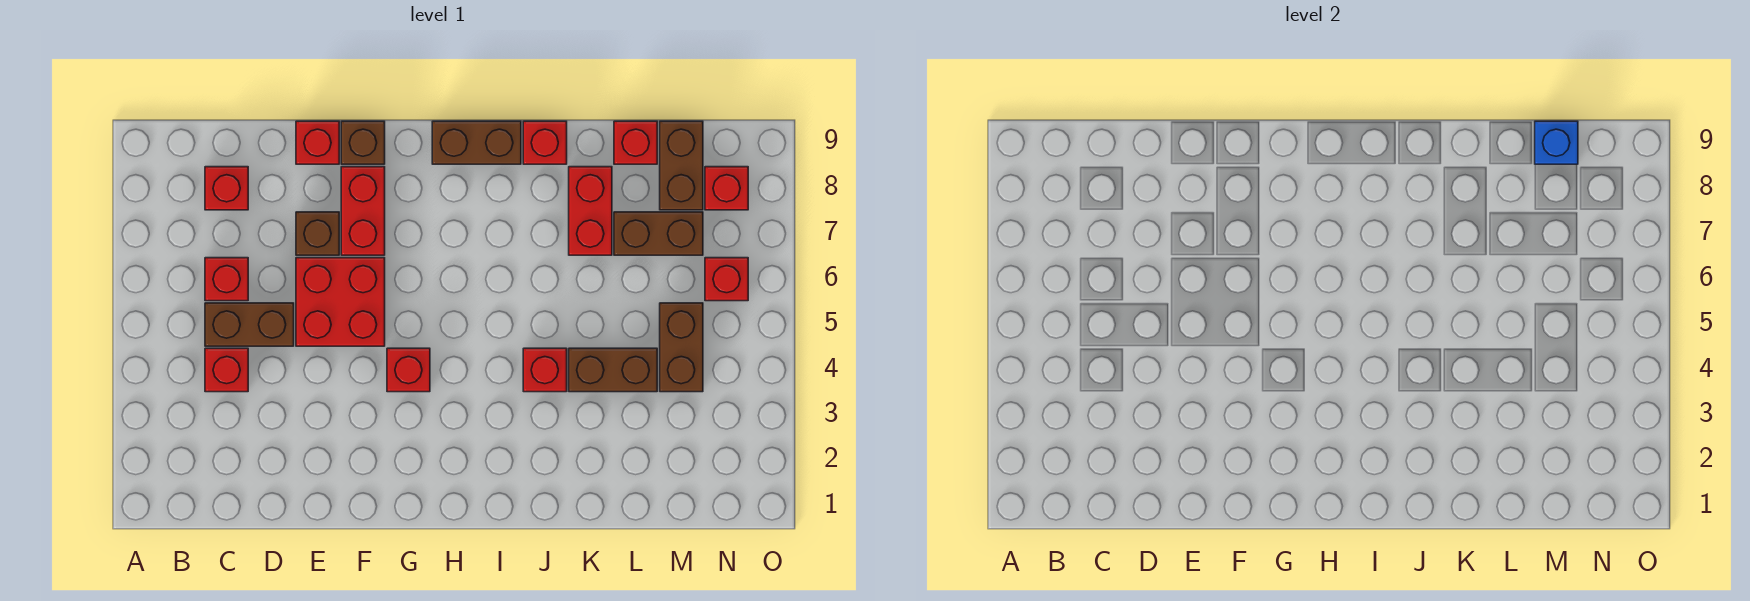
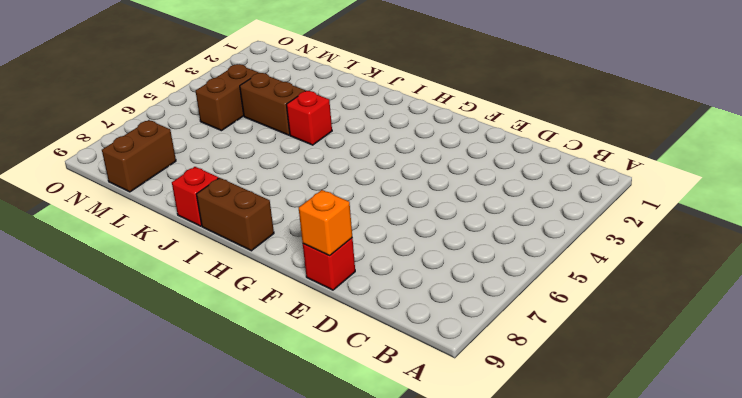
orange 1x1 brick [299,190,352,256] -> none
none -> red 1x1 brick [205,348,248,392]
none -> brown 1x2 brick [205,303,294,346]
none -> red 1x1 brick [205,258,248,301]

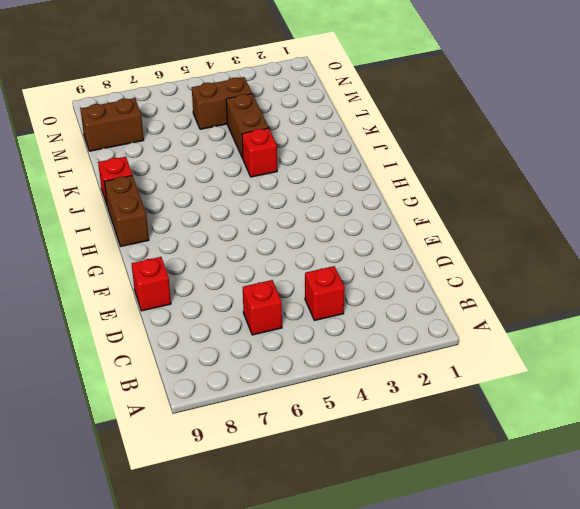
none -> brown 1x2 brick [205,303,294,346]
none -> red 1x1 brick [205,167,248,210]
none -> red 2x2 brick [296,258,385,346]

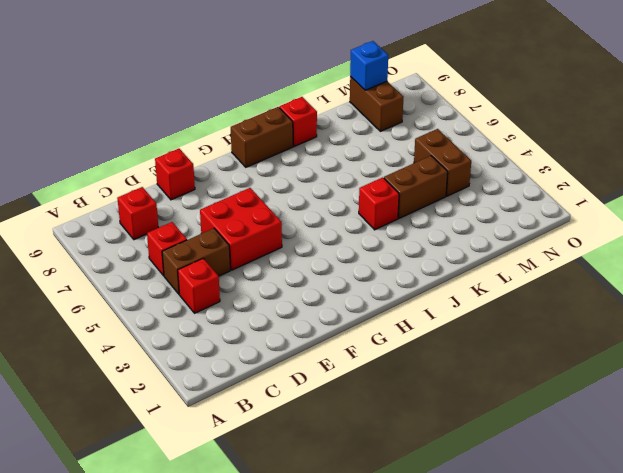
none -> brown 1x1 brick [296,212,339,255]
none -> red 1x2 brick [341,167,385,255]
none -> brown 1x1 brick [341,121,385,164]

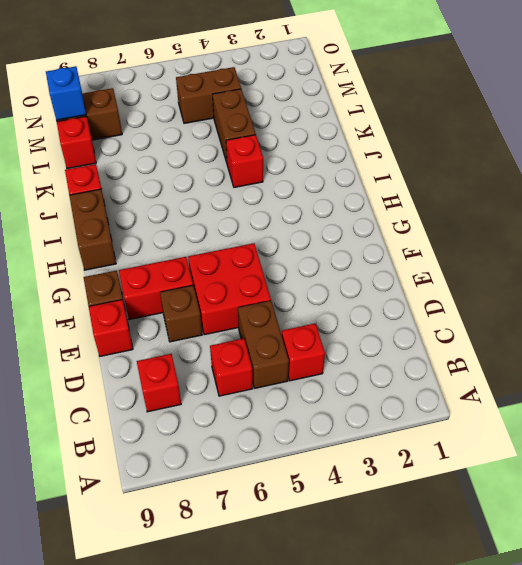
none -> red 1x1 brick [387,348,430,392]
none -> red 1x2 brick [569,167,612,255]
none -> brown 1x2 brick [614,212,703,255]

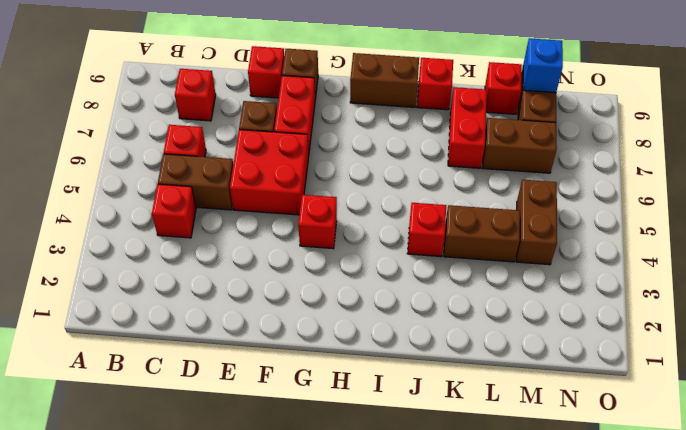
none -> red 1x1 brick [705,258,748,301]
none -> red 1x1 brick [705,167,748,210]

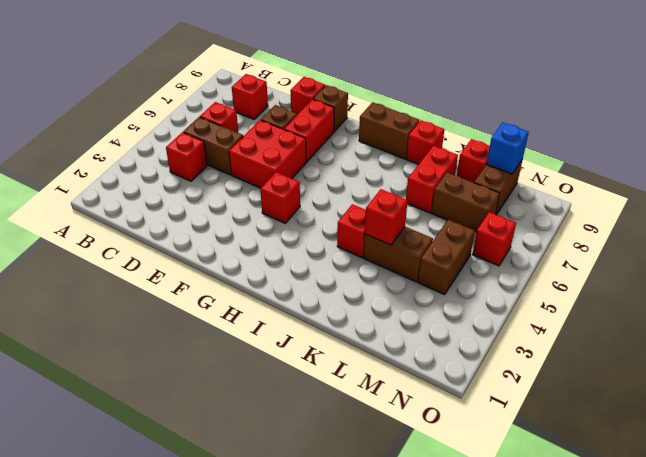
red 1x1 brick [365,189,408,245] -> red 1x1 brick moved to [705,167,748,210]

